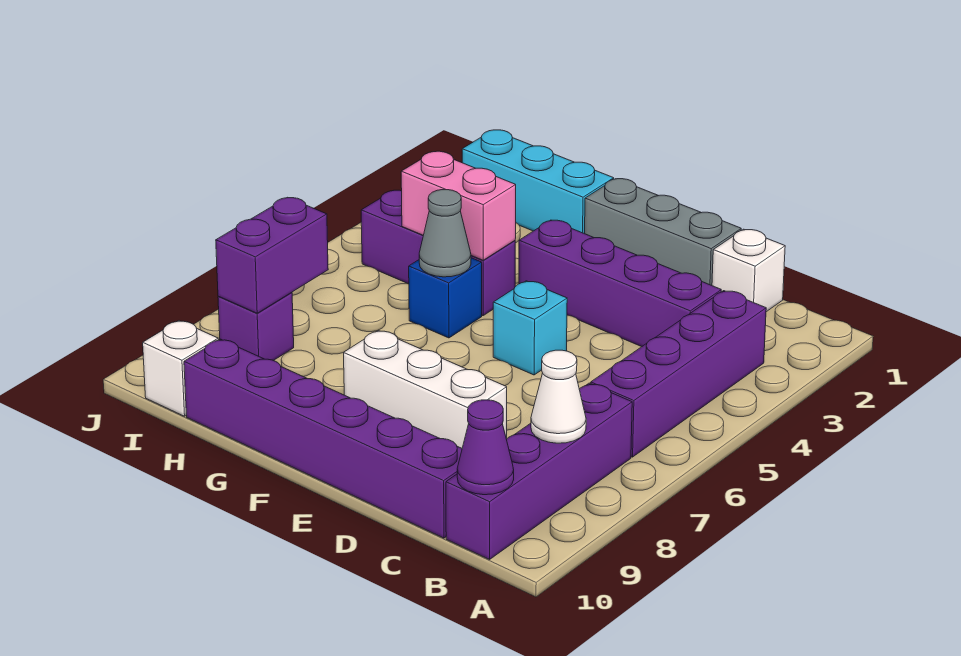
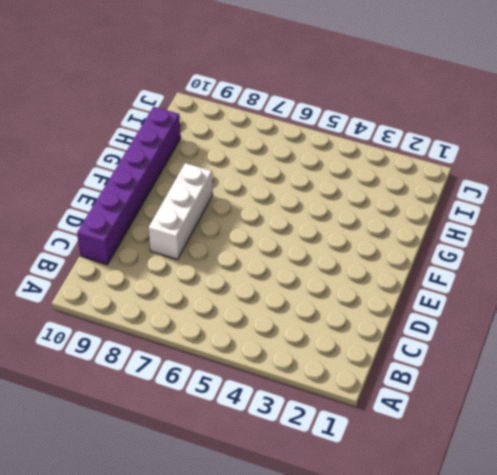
none -> purple 1x4 brick [591,291,766,457]
none -> purple 1x4 brick [446,383,632,559]
none -> white 1x1 brick [712,229,785,312]

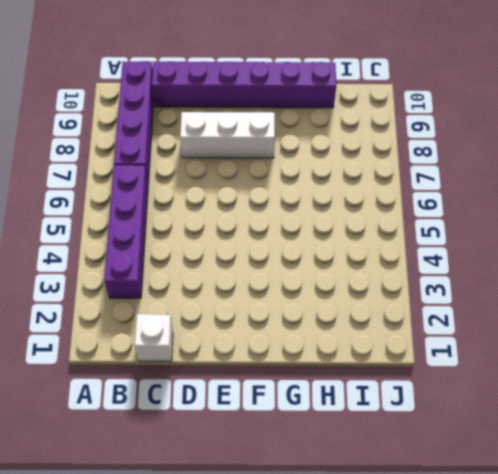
none -> purple 1x4 brick [519,220,721,347]
none -> grey 1x3 brick [585,179,741,285]
none -> cyan 1x1 brick [493,281,567,375]

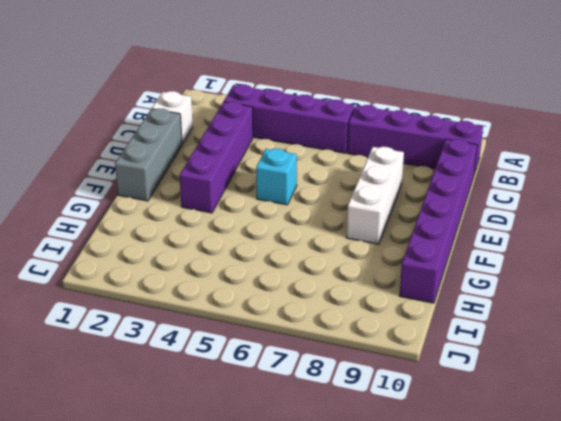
none -> cyan 1x3 brick [462,130,614,234]
none -> purple 1x3 brick [361,190,515,316]
none -> blue 1x1 brick [409,258,482,338]

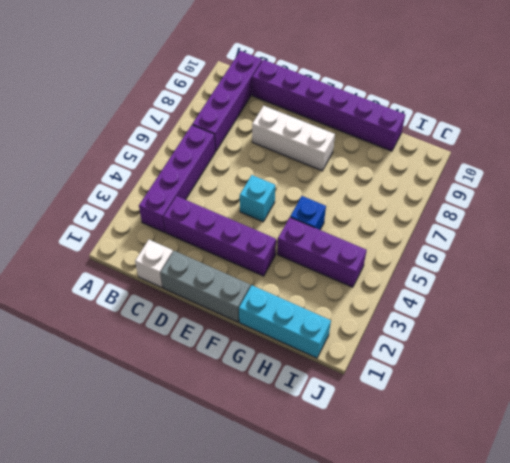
none -> purple 1x1 brick [218,292,294,361]
none -> white 1x1 brick [143,321,218,416]
none -> white 1x1 cone [531,350,586,443]

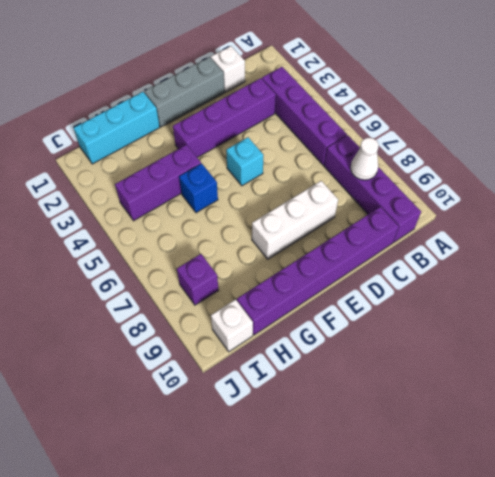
none -> purple 1x1 cone [457,400,514,495]
none -> pink 1x2 brick [401,151,516,260]
none -> grey 1x1 cone [419,190,471,277]

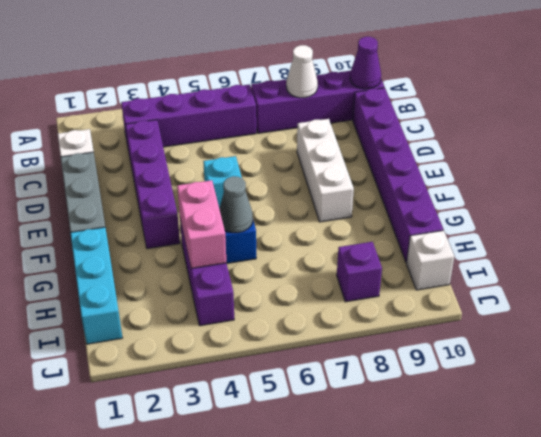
none -> purple 1x2 brick [216,198,328,313]

